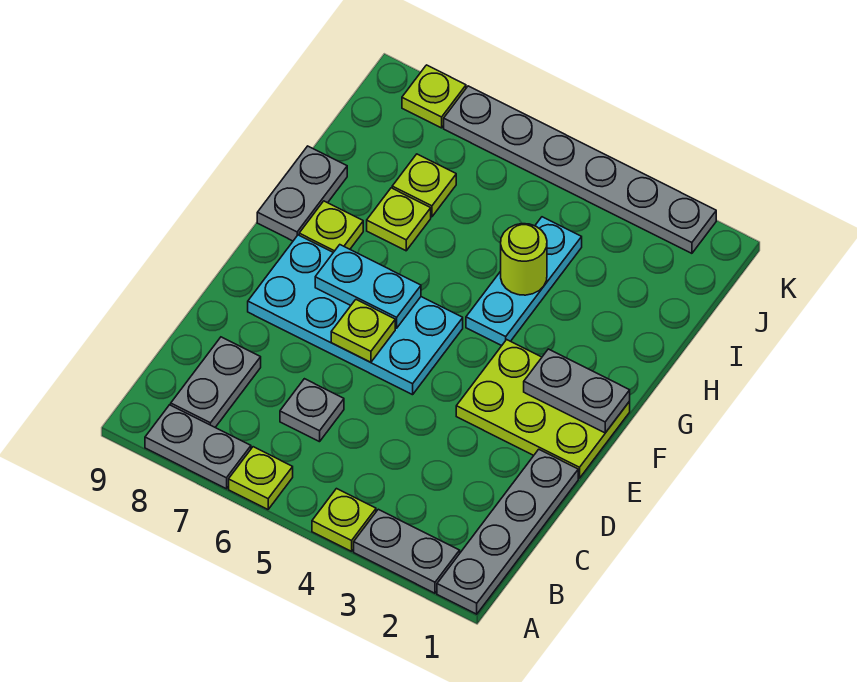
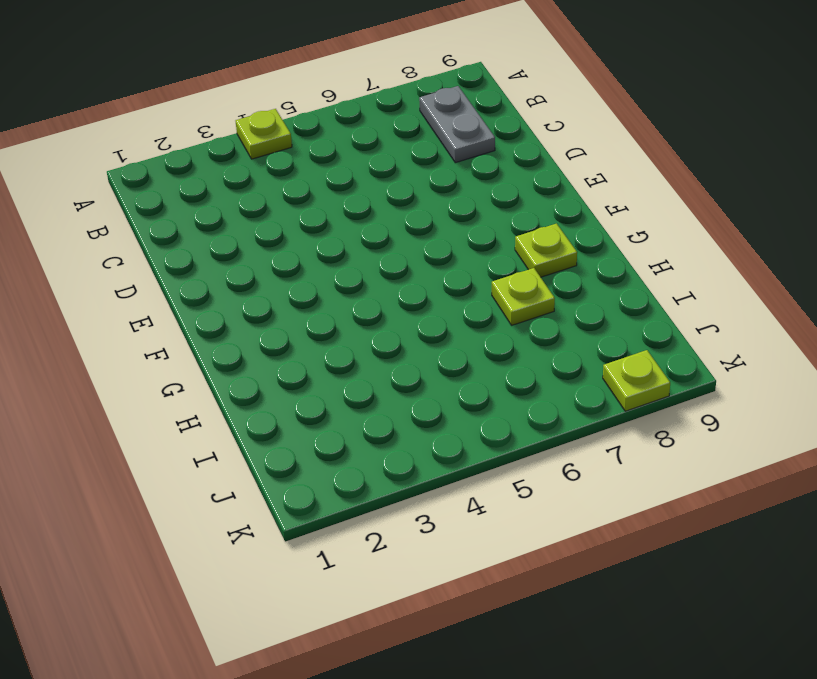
none -> grey 1x4 plate [437,449,578,614]
none -> grey 1x2 plate [354,509,460,593]
none -> lime 1x1 plate [229,447,293,509]

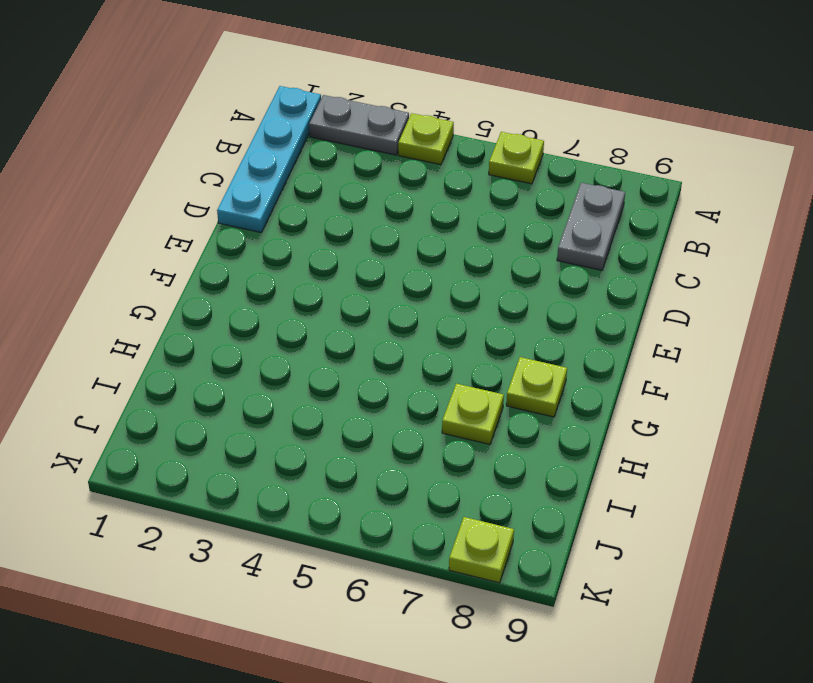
cyan 1x4 plate [217,86,321,233] -> grey 1x4 plate [437,449,578,614]
none -> grey 1x2 plate [145,405,251,489]
none -> grey 1x1 plate [280,379,344,442]
none -> lime 2x3 plate [456,340,630,478]

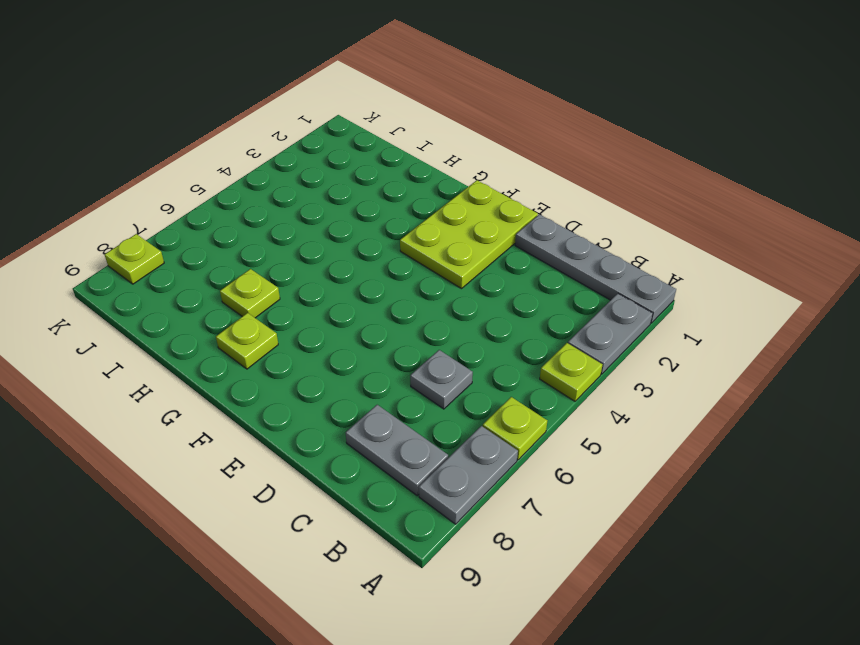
none -> cyan 2x4 plate [248,235,463,395]
none -> cyan 1x3 plate [466,217,582,346]
none -> grey 1x2 plate [257,146,347,241]

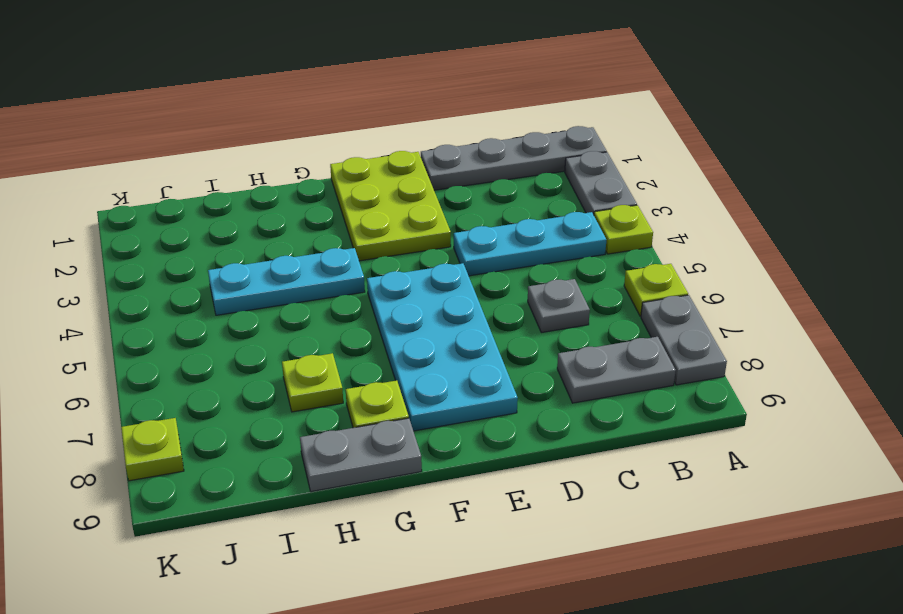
cyan 1x3 plate [454,212,606,276] -> none
none -> lime 1x1 plate [392,154,456,217]
none -> grey 1x6 plate [444,86,716,253]
none -> lime 1x1 plate [331,300,395,362]

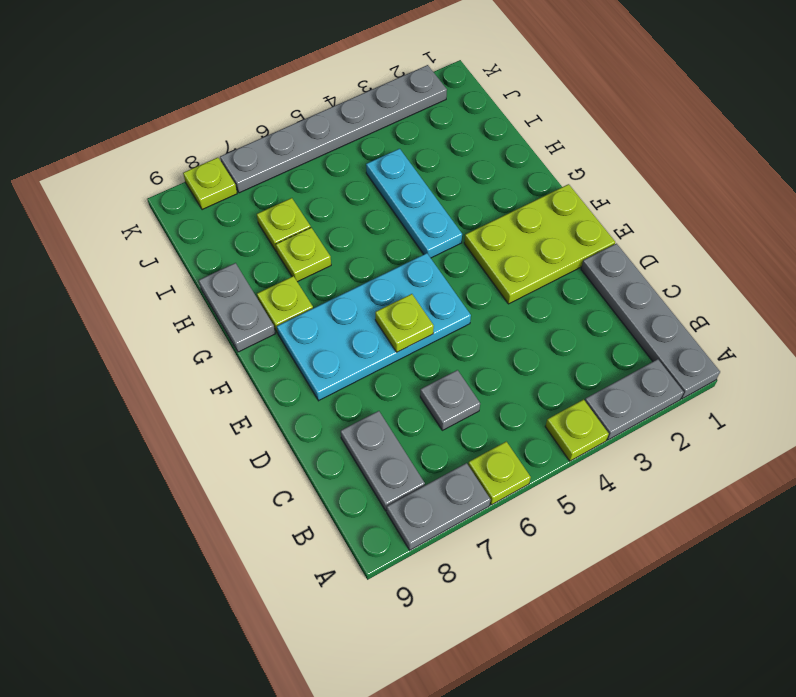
none -> grey 1x2 plate [524,349,630,433]
none -> cyan 1x2 plate [315,245,421,328]
none -> lime 1x1 round brick [501,224,547,295]

